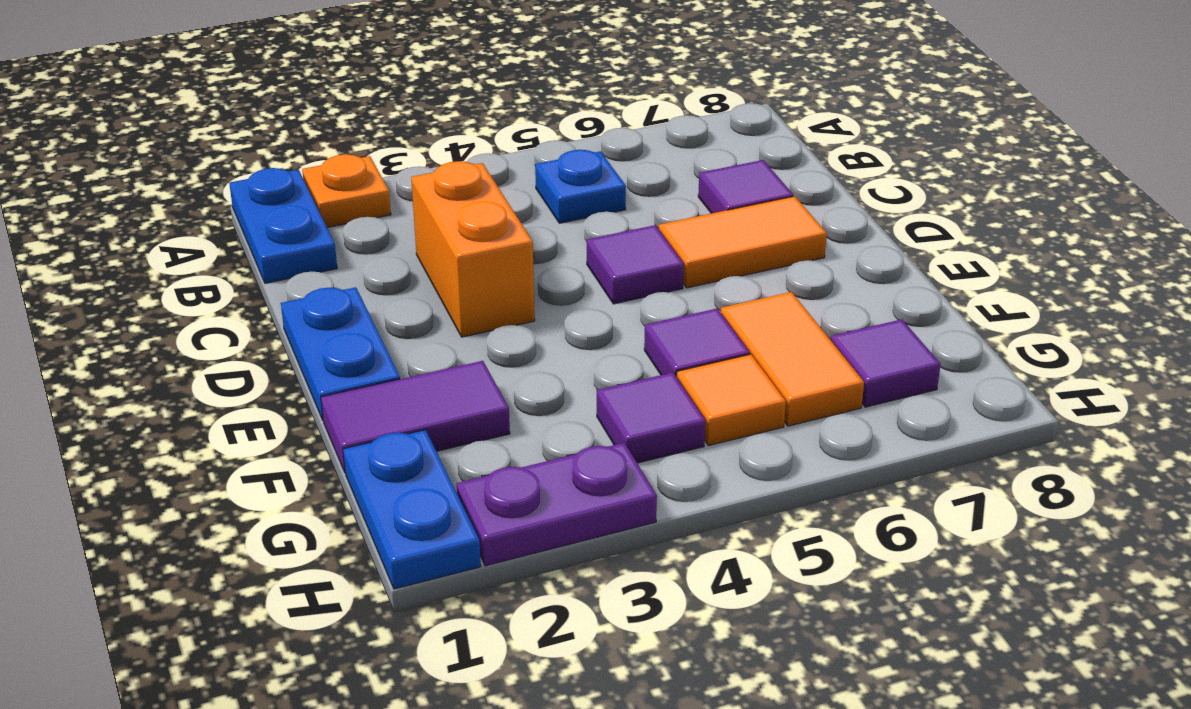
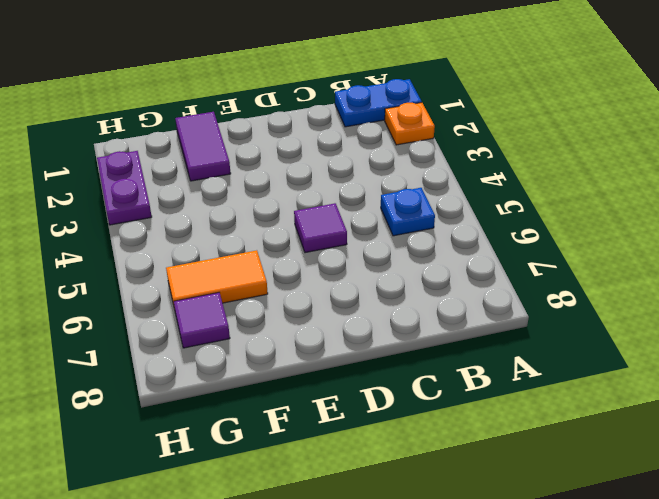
none -> orange 1x2 brick [411,161,535,337]
none -> purple 1x1 tile [698,160,793,213]
none -> blue 1x2 plate [281,287,400,420]

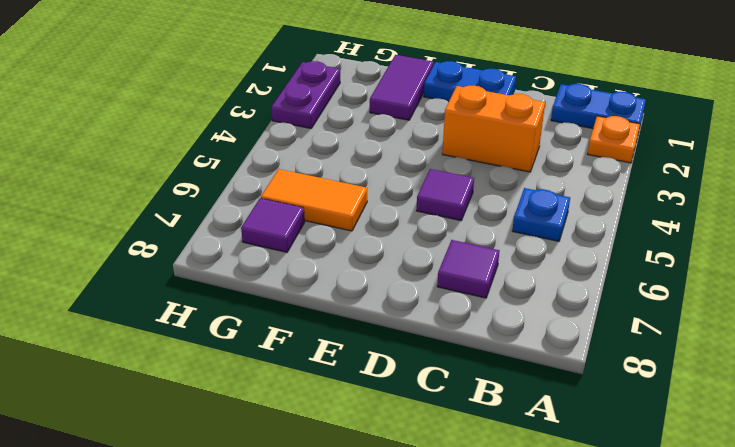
none -> orange 1x2 tile [659,196,827,288]
none -> purple 1x1 tile [644,309,750,377]
none -> blue 1x2 plate [343,430,481,589]

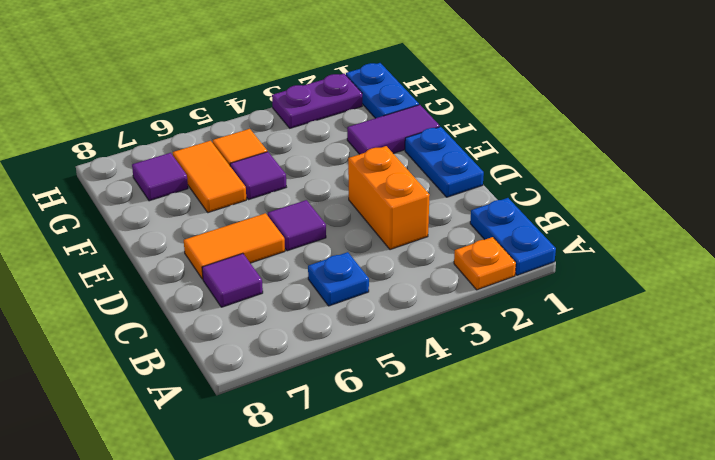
none -> purple 1x1 tile [597,373,705,463]

